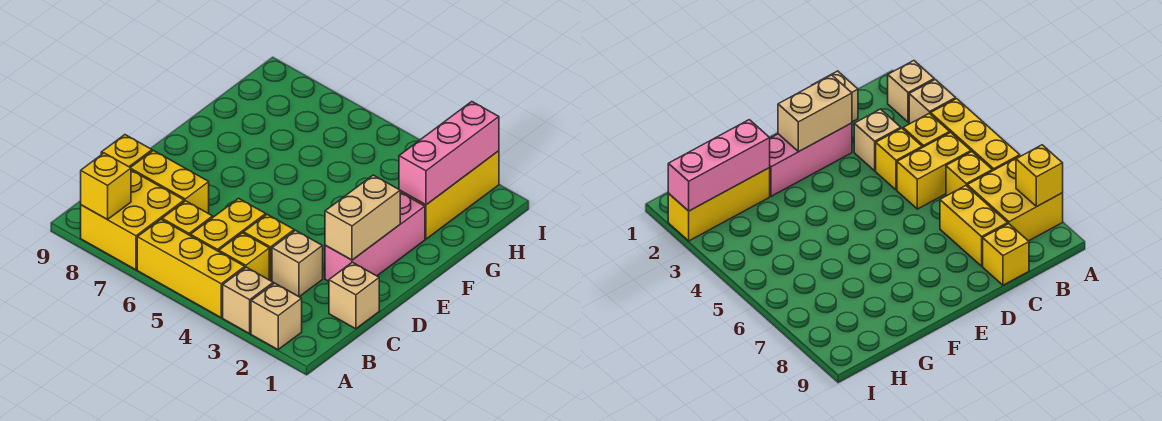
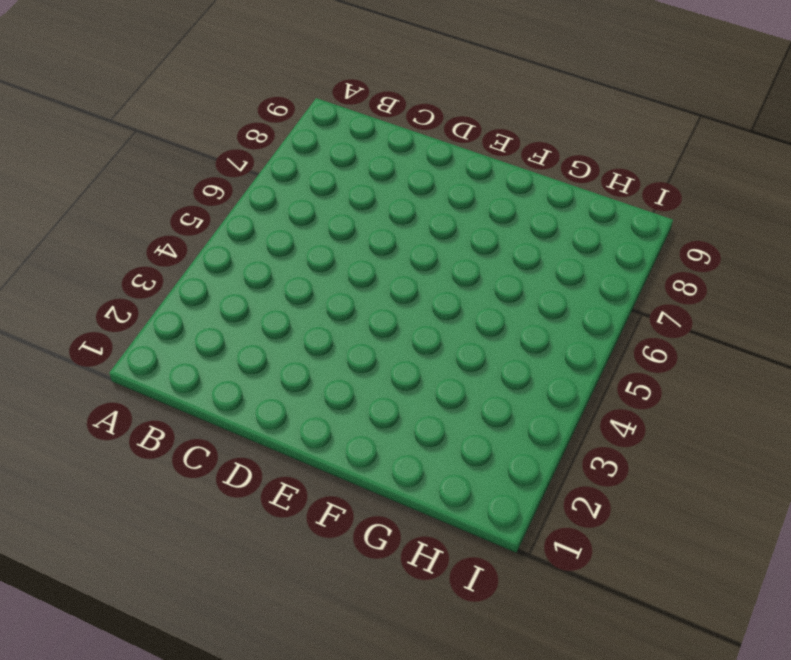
none -> tan 1x1 brick [251,283,302,350]
none -> tan 1x1 brick [223,267,273,334]
none -> yellow 1x3 brick [137,219,245,318]

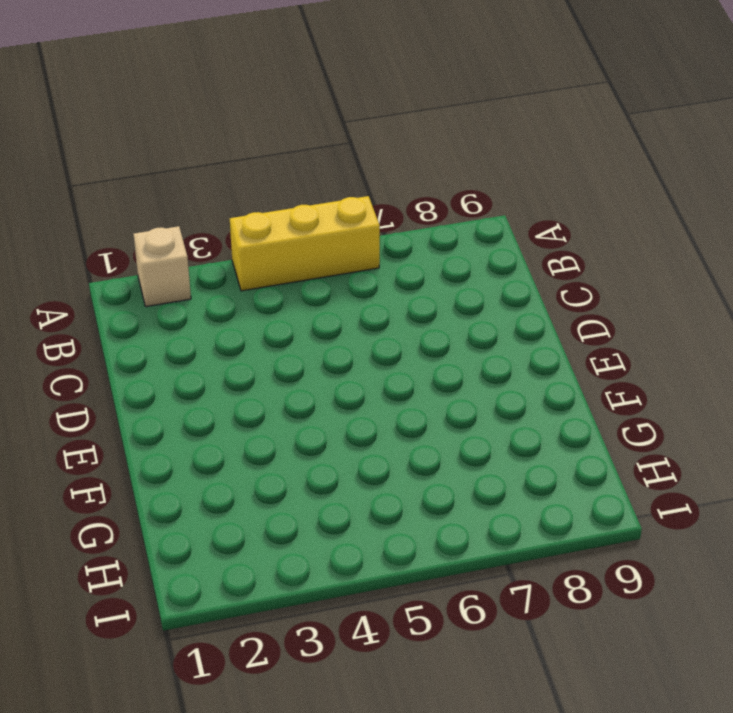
none -> tan 1x1 brick [223,267,273,334]
none -> yellow 2x2 brick [81,170,184,270]
none -> yellow 1x1 brick [219,233,269,280]

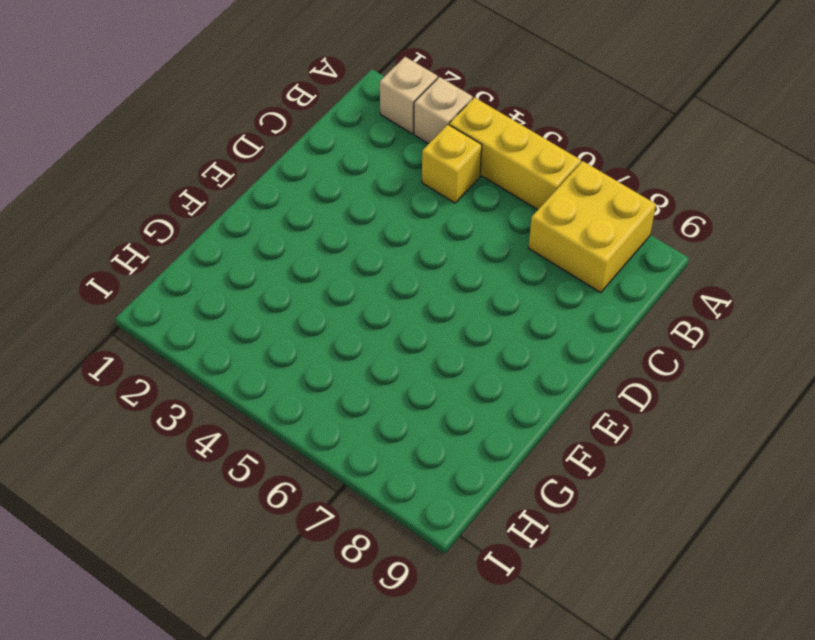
none -> yellow 1x2 brick [190,198,266,252]
none -> yellow 1x1 brick [162,201,213,235]
none -> tan 1x1 brick [329,262,379,329]

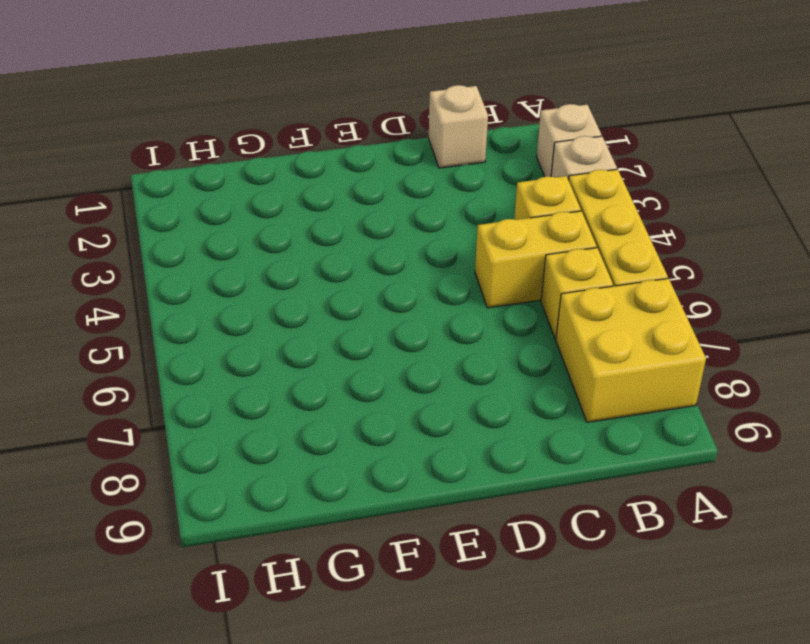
none -> tan 1x1 brick [272,230,323,297]
none -> yellow 1x1 brick [244,215,294,281]
none -> yellow 1x2 brick [131,151,209,214]

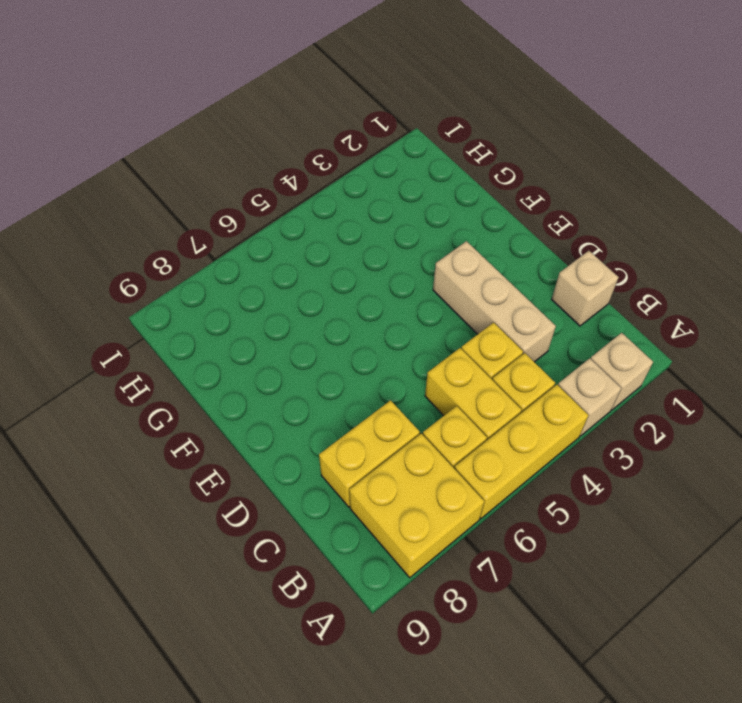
tan 1x3 brick [433,241,556,362] -> tan 1x1 brick [272,230,323,297]
none -> yellow 1x1 brick [101,135,152,168]
none -> pink 1x3 brick [325,192,425,281]
none -> yellow 1x3 brick [400,151,499,239]

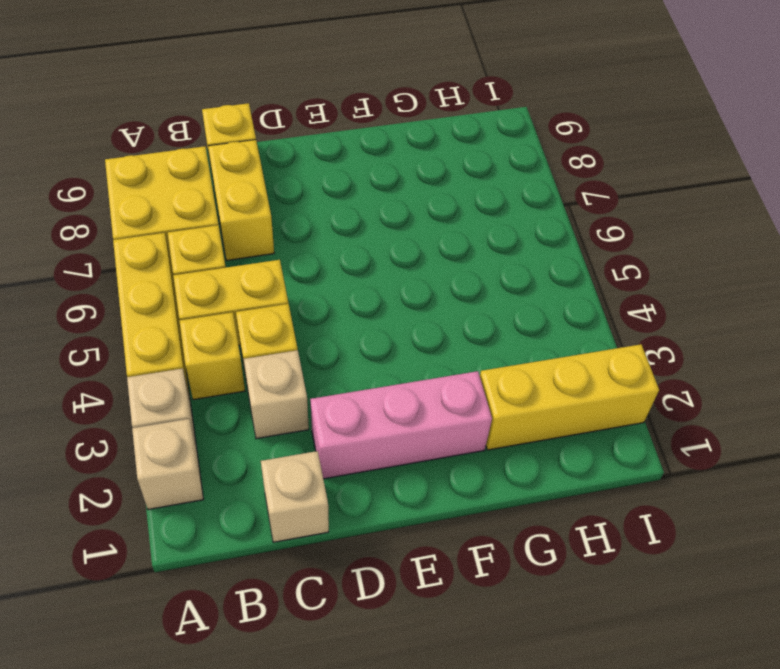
none -> yellow 1x1 brick [81,153,131,219]
none -> tan 1x2 brick [325,175,400,260]
none -> pink 1x3 brick [399,102,499,205]

